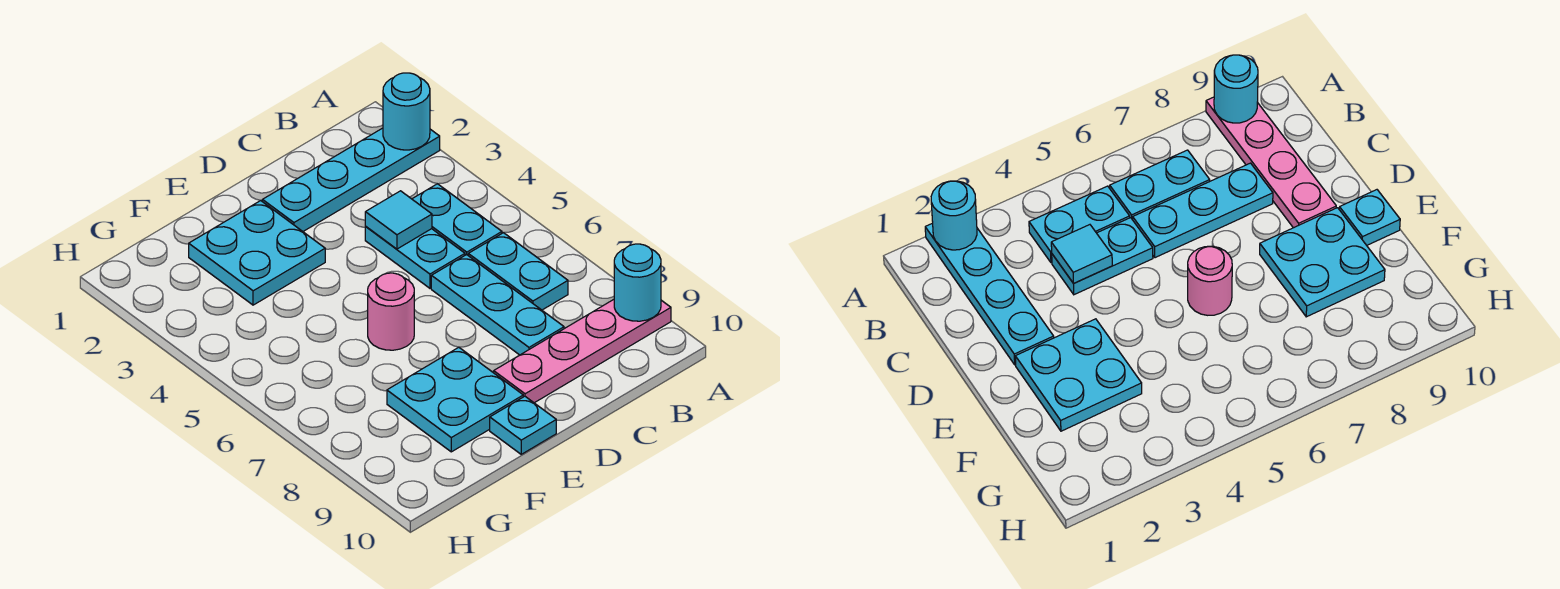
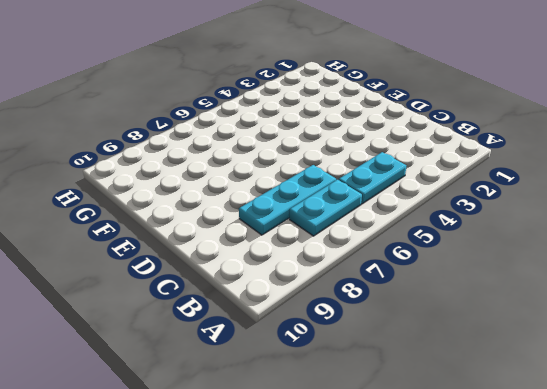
none -> cyan 1x4 plate [262,128,440,231]
none -> pink 1x4 plate [494,300,671,403]
none -> cyan 1x2 plate [365,227,465,288]

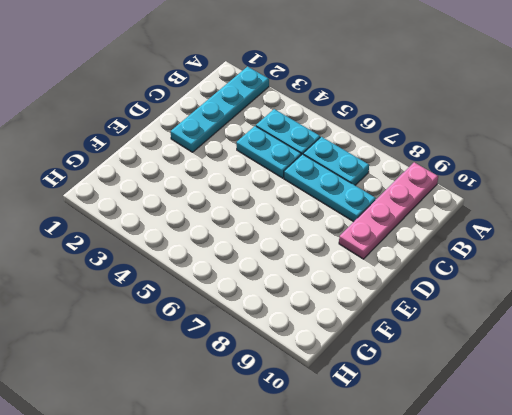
none -> cyan 2x2 plate [189,201,325,305]
none -> pink 1x1 round brick [368,273,414,350]
none -> cyan 2x2 plate [387,347,523,452]

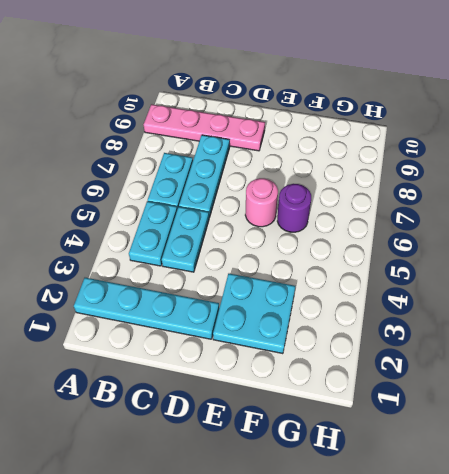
purple 1x1 round brick [277,184,311,232] -> none
none -> cyan 2x2 plate [387,347,523,452]
none -> cyan 1x1 plate [490,396,556,454]
none -> cyan 1x1 round brick [383,73,430,150]

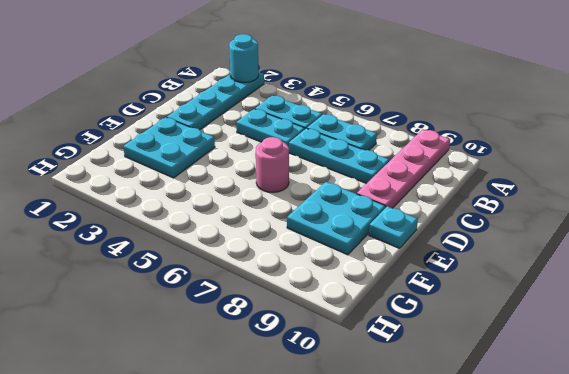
none -> cyan 1x1 round brick [614,244,661,321]
none -> cyan 1x1 tile [365,191,432,249]

